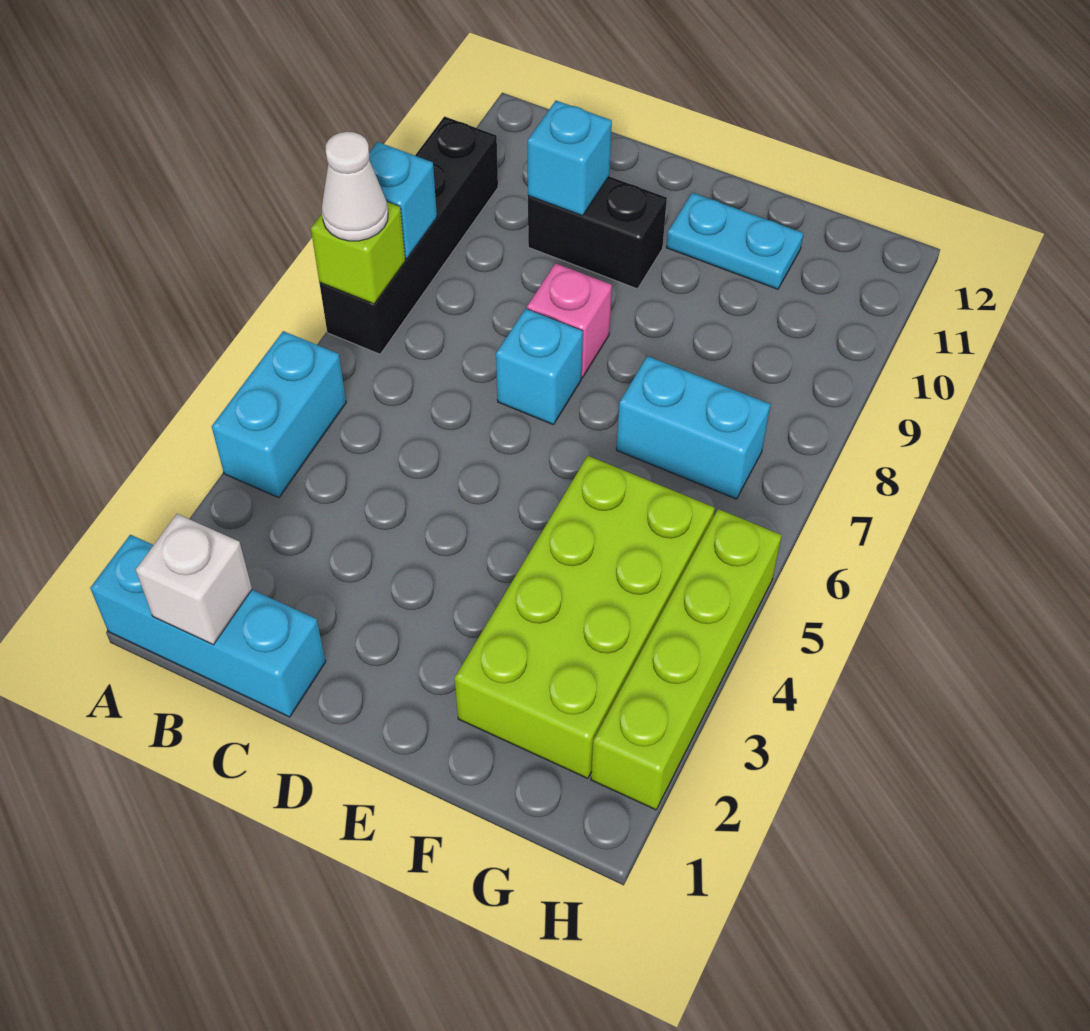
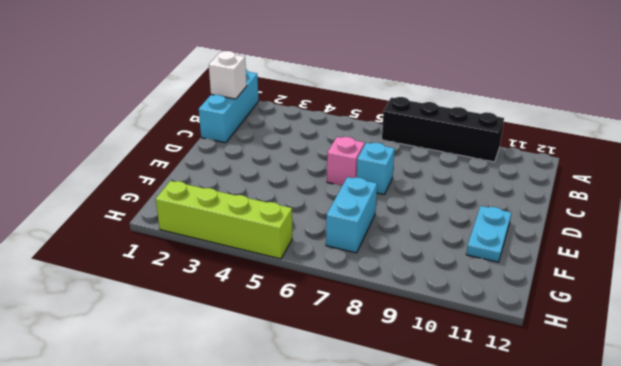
pink 1x1 brick [327,137,365,186] -> pink 1x1 brick moved to [527,263,612,378]
none -> cyan 1x2 brick [212,331,346,498]
none -> black 1x2 brick [528,177,667,289]
none -> lime 2x4 brick [455,456,715,778]

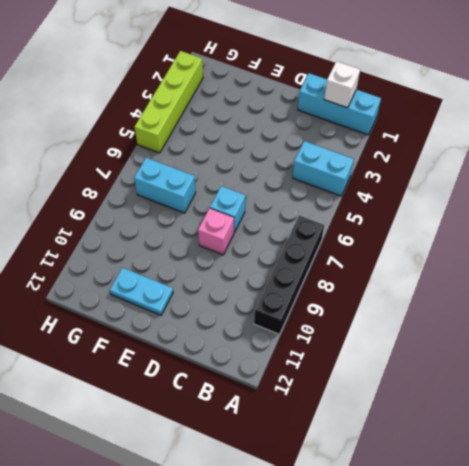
cyan 1x2 brick [293,141,354,196] -> cyan 1x2 brick turned to [212,331,346,498]
none -> black 1x2 brick [528,177,667,289]
none -> lime 2x4 brick [455,456,715,778]
none -> lime 1x1 brick [311,202,405,304]

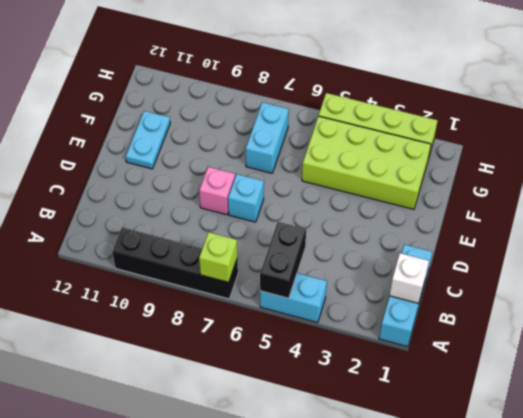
black 1x2 brick [260,222,306,298] -> black 1x2 brick moved to [528,177,667,289]
none -> cyan 1x1 brick [369,142,437,259]
none -> cyan 1x1 brick [528,101,612,216]
none -> white 1x1 cone [322,132,388,241]

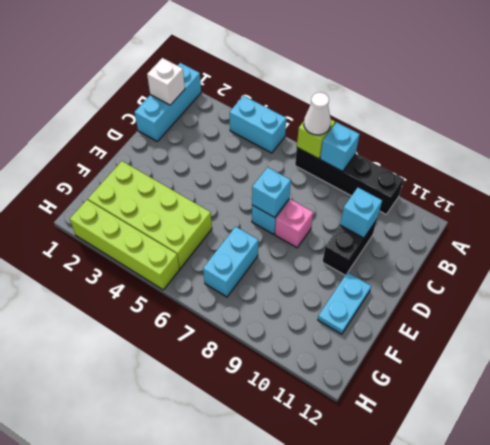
cyan 1x1 brick [252,167,291,218] -> none

